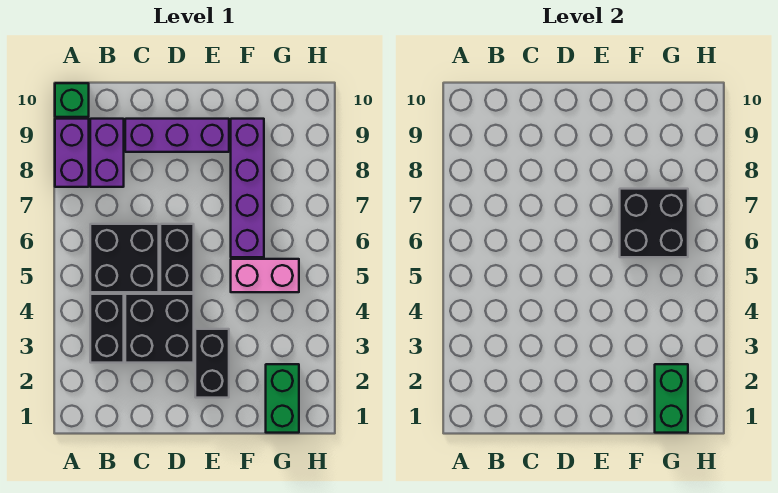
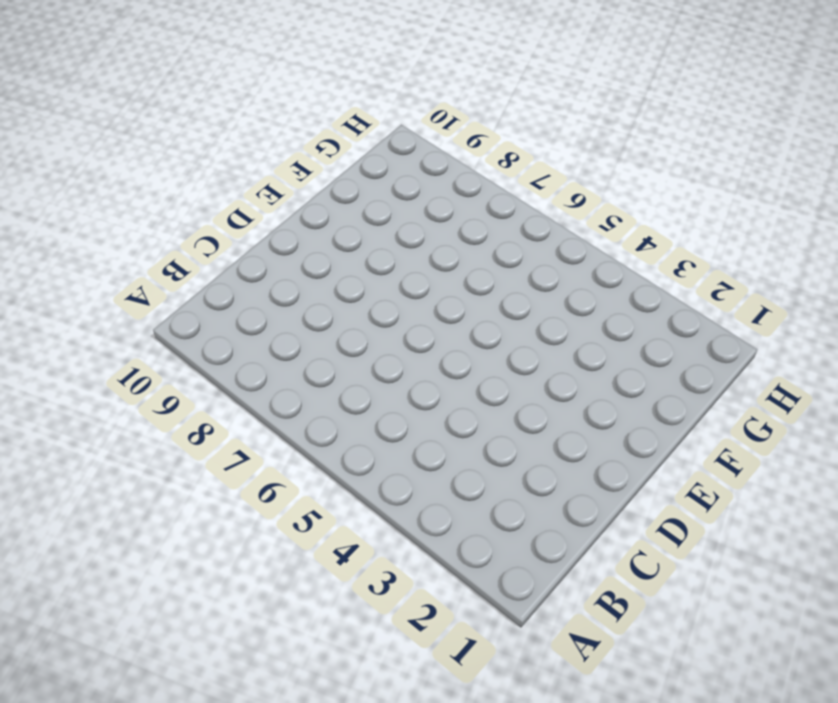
none -> purple 1x2 brick [55,119,89,187]
none -> green 1x1 brick [55,83,89,117]
none -> black 1x2 brick [90,294,124,363]

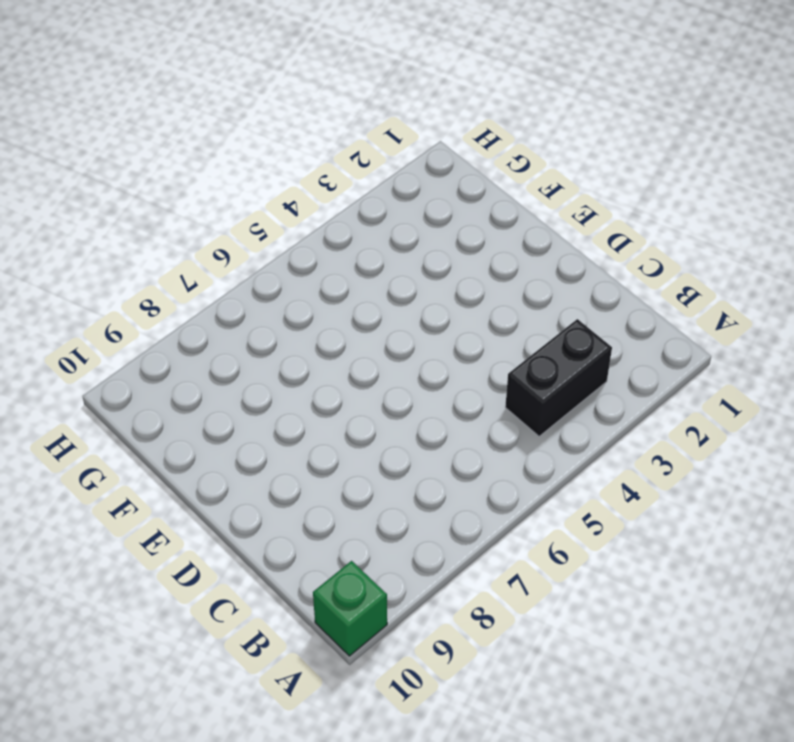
none -> purple 1x2 brick [55,119,89,187]
none -> black 2x2 brick [90,224,159,292]
none -> purple 1x2 brick [90,119,124,187]

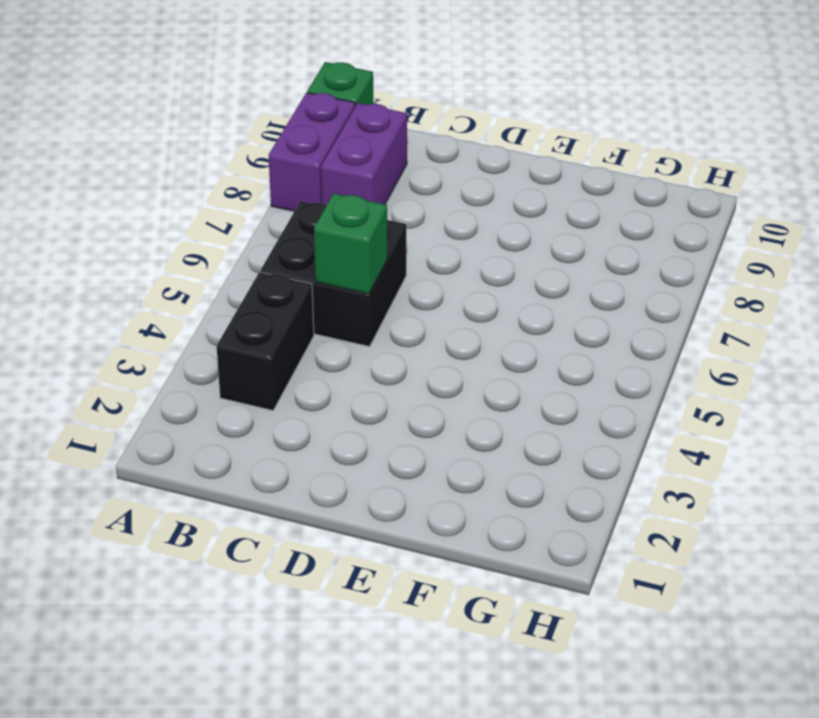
green 1x1 brick [314,194,387,294] -> none
none -> black 2x2 brick [125,294,194,363]
none -> purple 1x3 brick [125,119,229,152]
none -> black 1x2 brick [160,224,194,292]

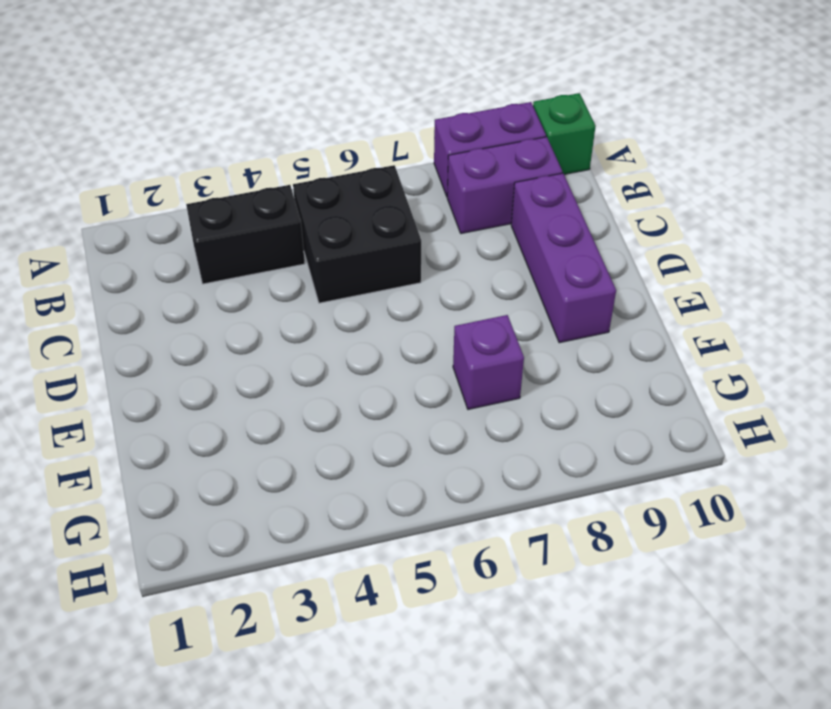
purple 1x1 brick [453,315,524,409] -> purple 1x4 brick [231,119,264,257]
none -> black 2x2 brick [125,294,194,363]
none -> black 1x2 brick [160,224,194,292]
none -> black 1x2 brick [195,329,229,398]

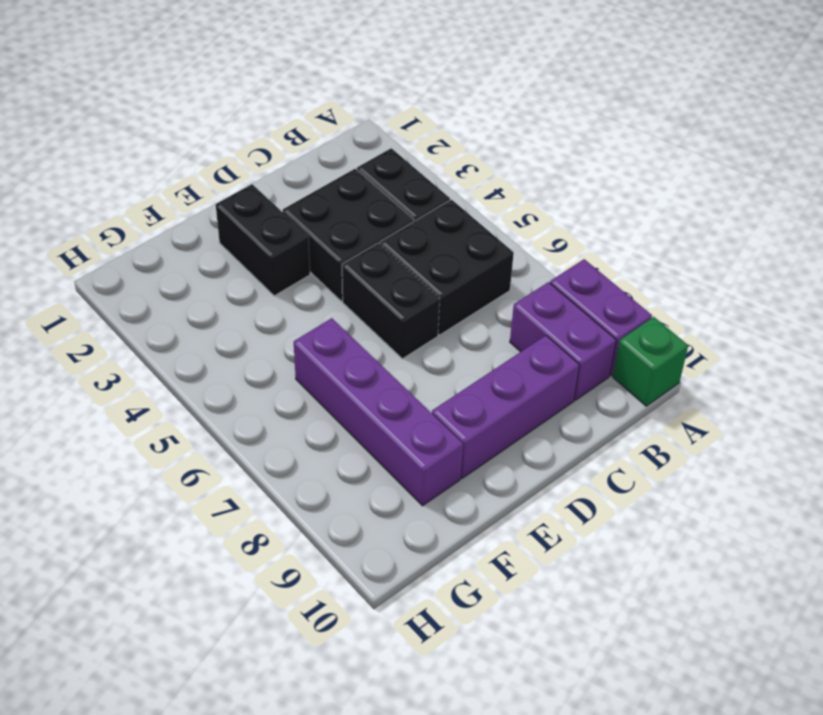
none -> pink 1x2 brick [231,259,299,292]
none -> green 1x2 brick [266,364,299,433]
none -> black 2x2 brick [620,189,688,257]

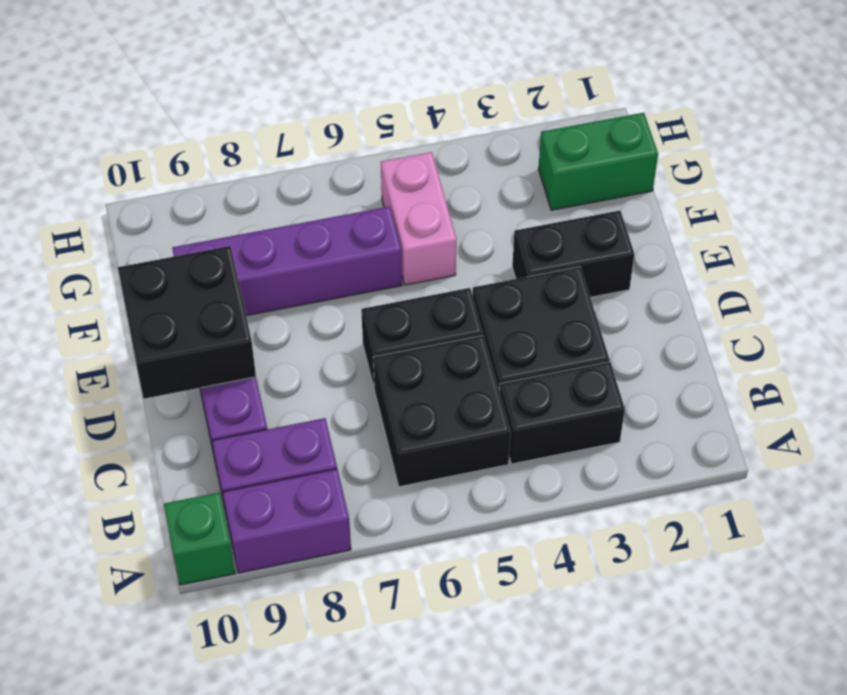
black 2x2 brick [118,246,256,399] -> black 2x2 brick moved to [620,189,688,257]
none -> green 1x2 brick [655,364,688,433]

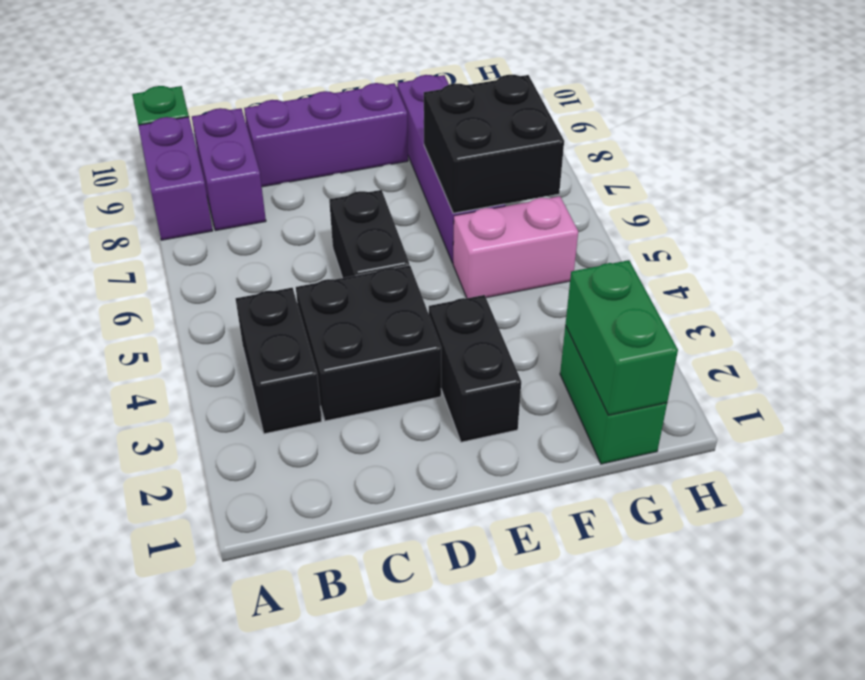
none -> black 2x2 brick [90,224,159,292]

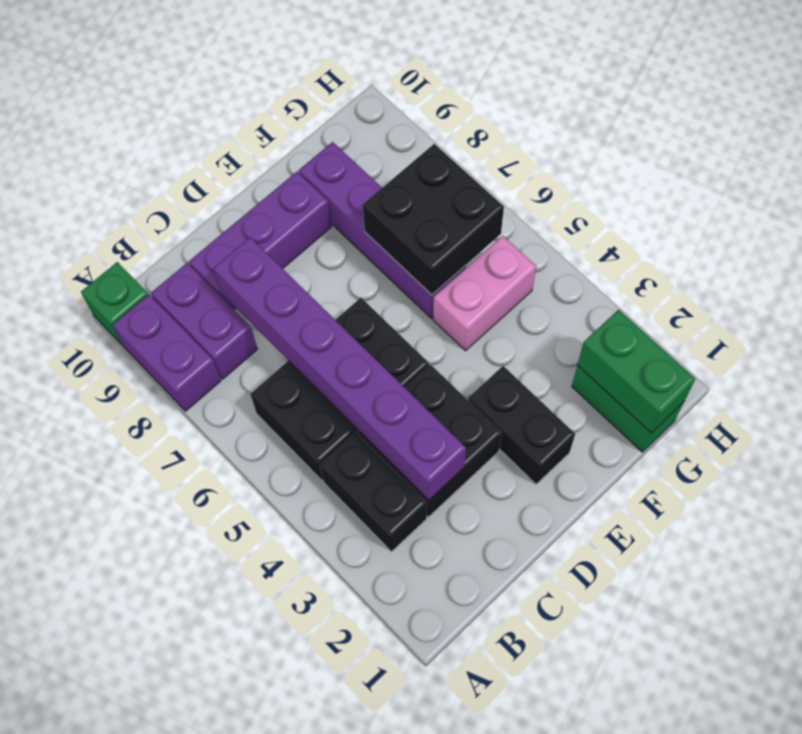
purple 1x6 brick [213,237,466,500] -> none

